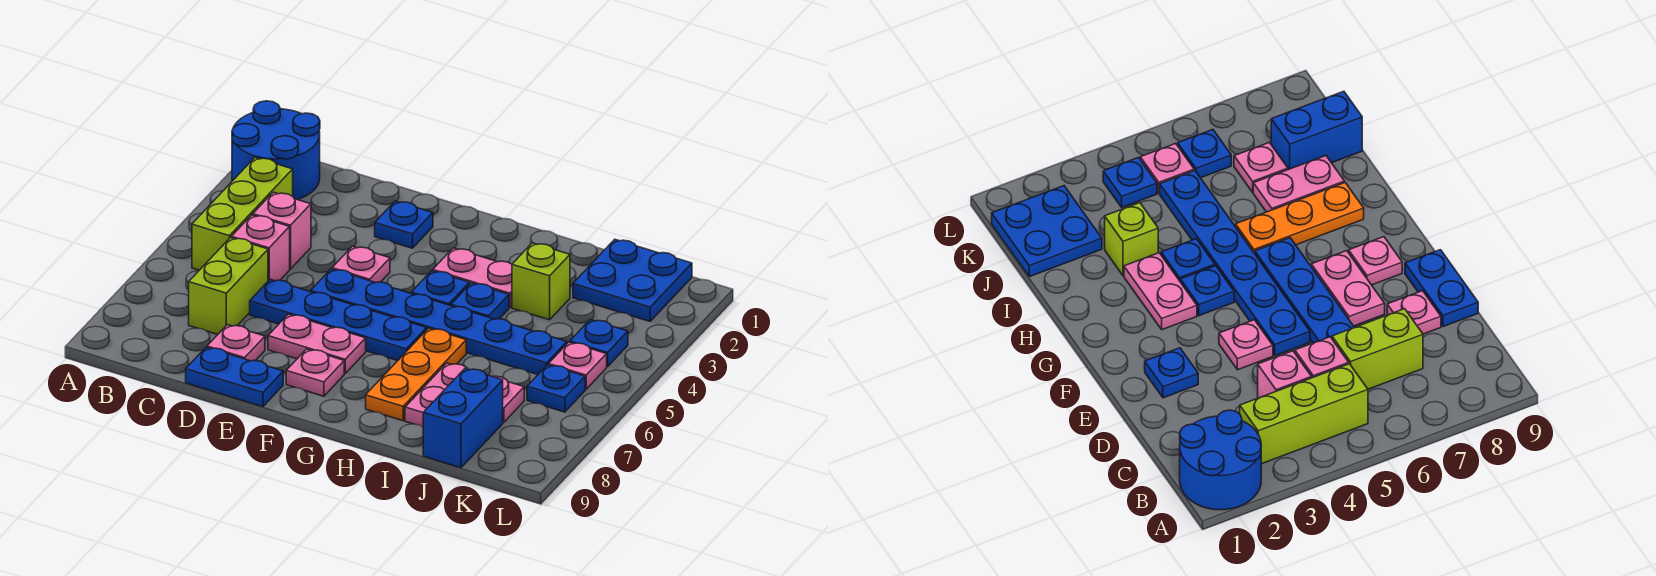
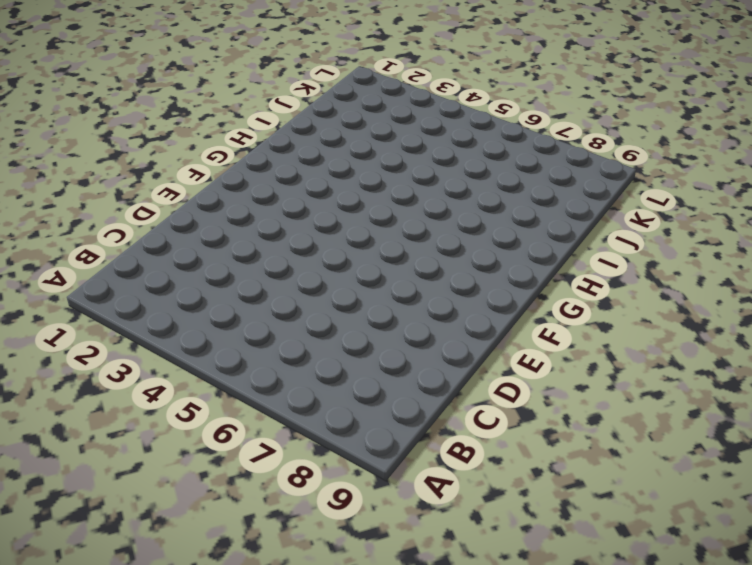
none -> blue 2x2 round brick [232,101,320,200]
none -> lime 1x3 brick [192,158,293,270]
none -> pink 1x1 brick [253,192,311,269]

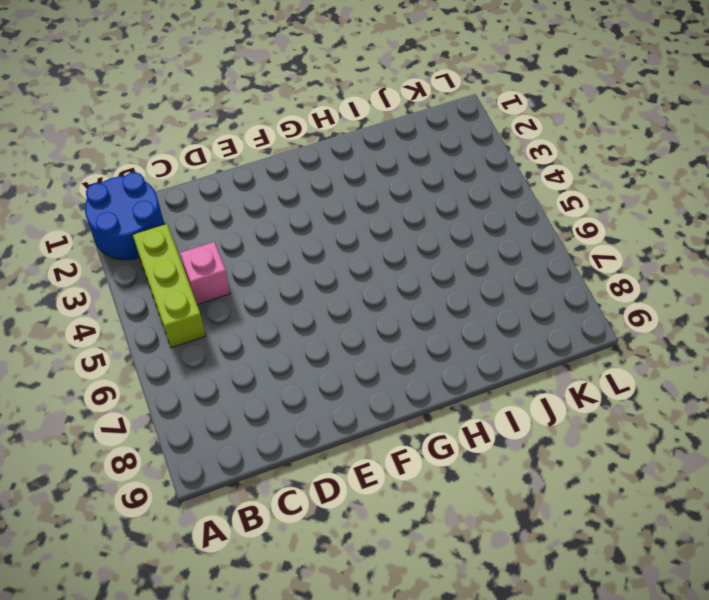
none -> pink 1x1 brick [231,215,290,281]
none -> lime 1x2 brick [189,238,268,334]
none -> blue 1x4 plate [250,279,427,361]

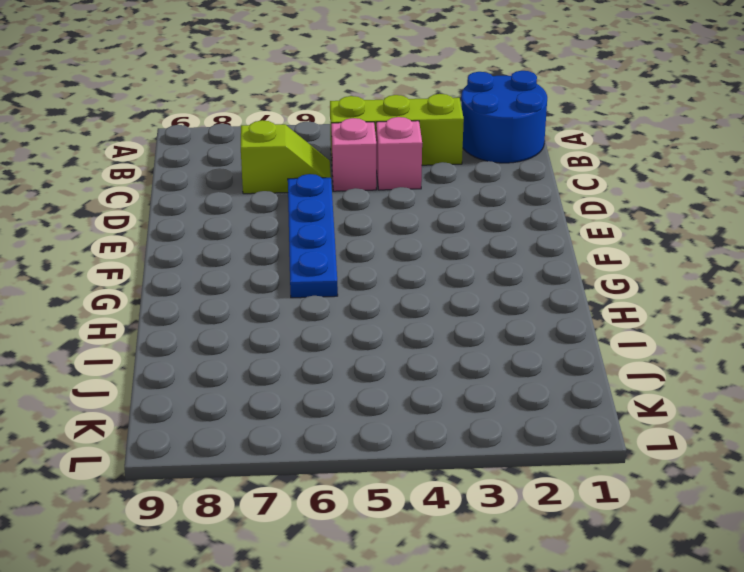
lime 1x2 slope [241,120,331,194] -> lime 1x2 brick [189,238,268,334]
none -> pink 1x1 plate [207,325,265,361]
none -> blue 1x2 plate [186,347,283,407]
none -> blue 1x1 plate [375,201,433,248]

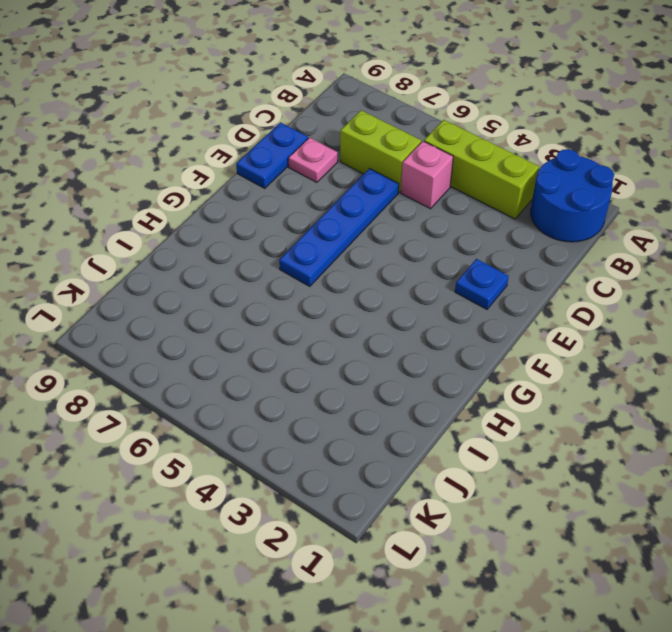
none -> pink 1x1 brick [253,192,311,269]
none -> pink 1x1 plate [332,246,390,283]
none -> blue 1x6 plate [311,269,567,375]

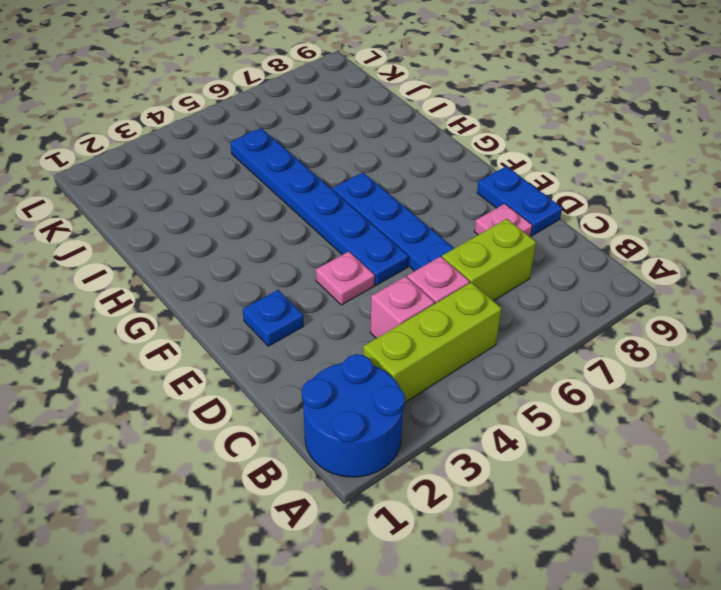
none -> pink 1x2 plate [268,314,366,374]
none -> pink 1x1 plate [286,349,344,396]
none -> pink 1x2 plate [433,248,512,307]

